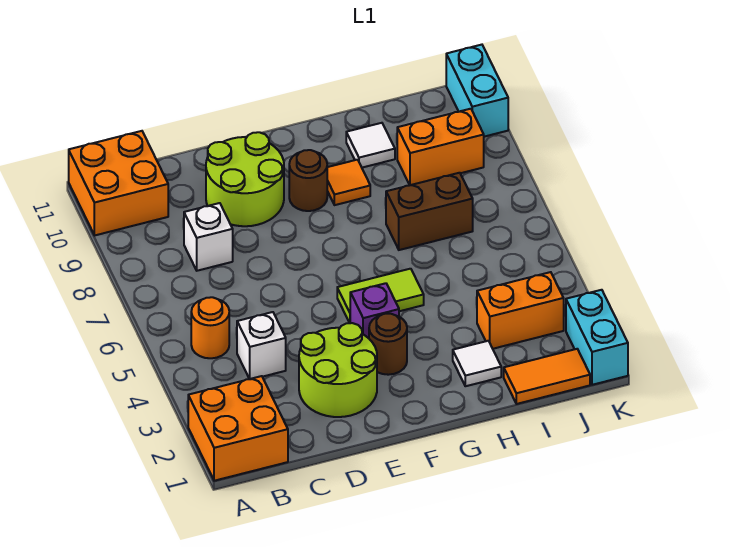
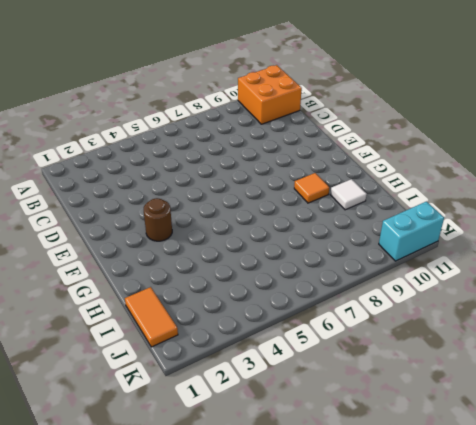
none -> orange 2x2 brick [188,376,288,481]
none -> orange 1x1 round brick [191,297,229,358]
none -> white 1x1 brick [237,312,286,379]

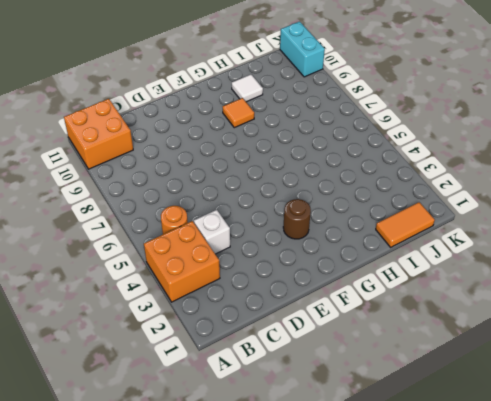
orange 2x2 brick [144,221,220,302] -> orange 2x2 brick moved to [188,376,288,481]
none -> white 1x1 brick [184,203,233,271]
none -> lime 2x2 round brick [299,323,377,417]
none -> lime 2x2 round brick [206,132,284,226]

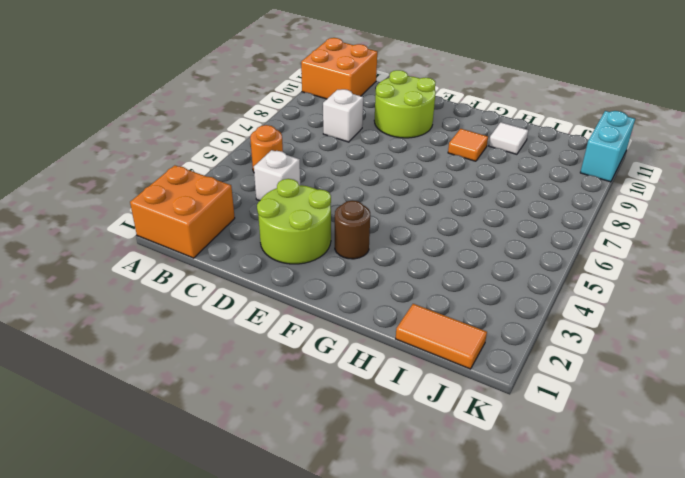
none -> purple 1x1 brick [350,283,399,338]
none -> lime 1x2 tile [337,269,424,323]
none -> brown 1x1 round brick [289,150,327,211]

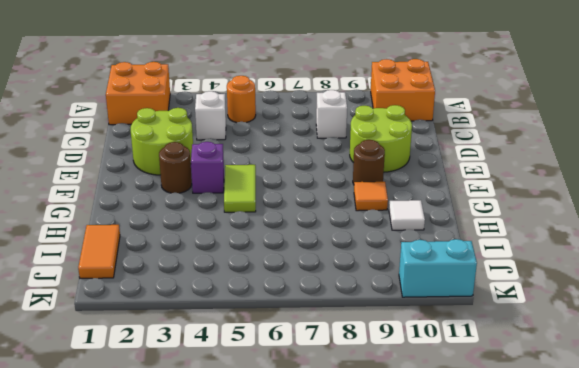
none -> white 1x1 tile [453,341,501,386]
none -> brown 1x2 brick [386,173,473,250]
none -> orange 1x2 brick [477,272,564,349]

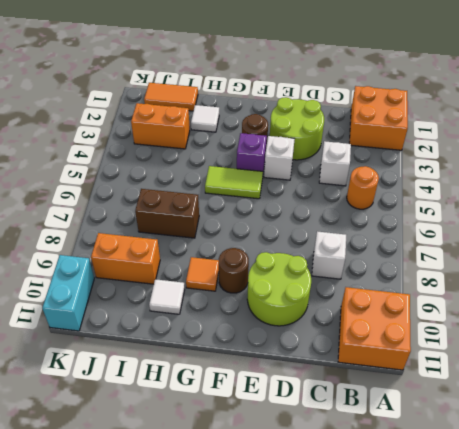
white 1x1 brick [264,136,295,180] -> none
none -> cyan 1x2 brick [566,290,628,385]

